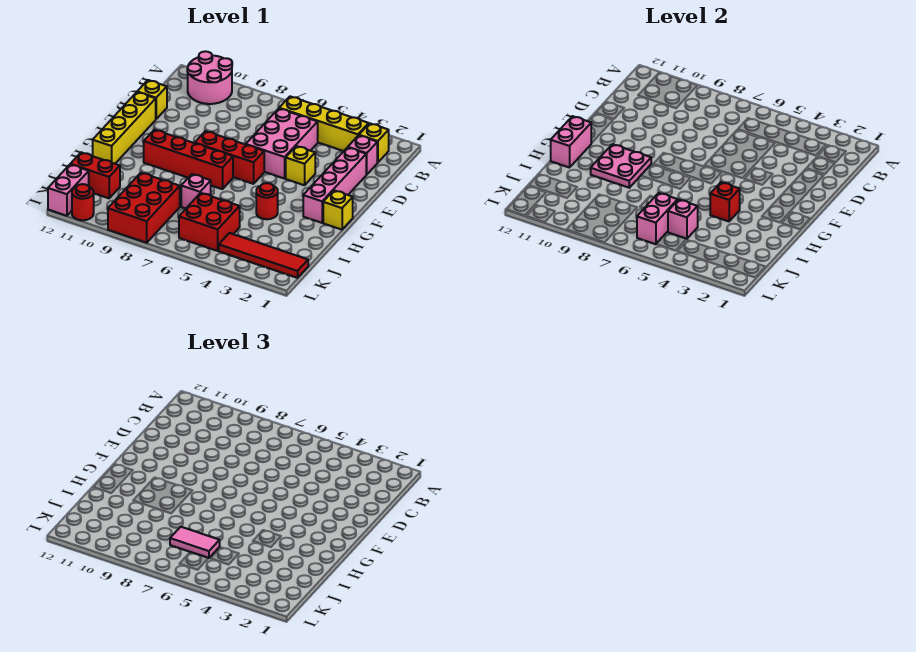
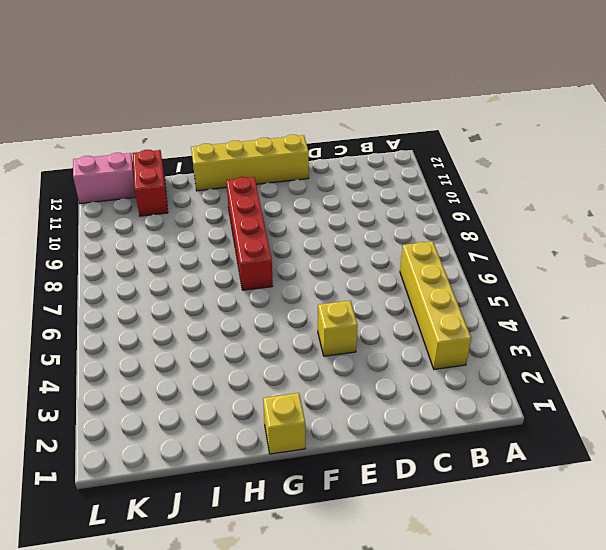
none -> pink 2x2 round brick [187,51,232,104]
none -> yellow 1x1 brick [359,123,389,163]
none -> pink 1x1 brick [348,135,377,174]

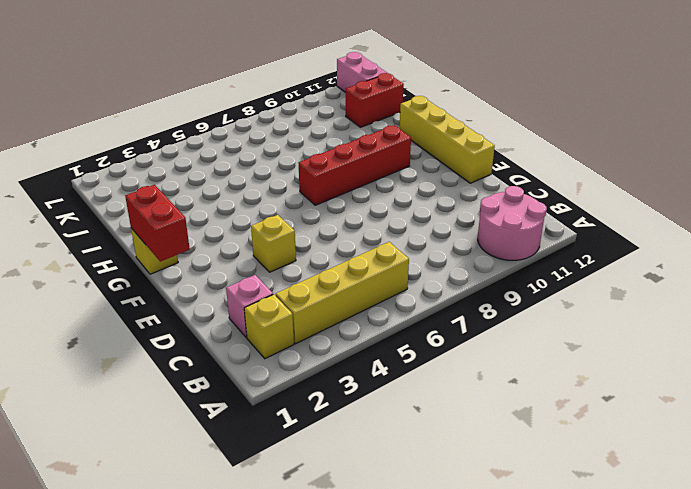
red 1x2 brick [125,185,190,262] -> none
none -> pink 2x3 brick [246,109,318,179]
none -> pink 1x4 brick [303,148,367,223]
none -> yellow 1x1 brick [137,80,167,119]

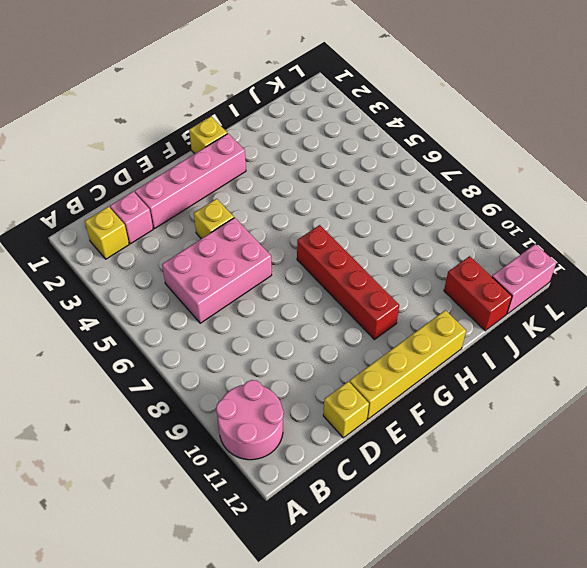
none -> yellow 1x4 brick [279,96,369,151]
none -> red 1x3 brick [195,131,264,184]
none -> red 1x1 round brick [256,183,278,219]

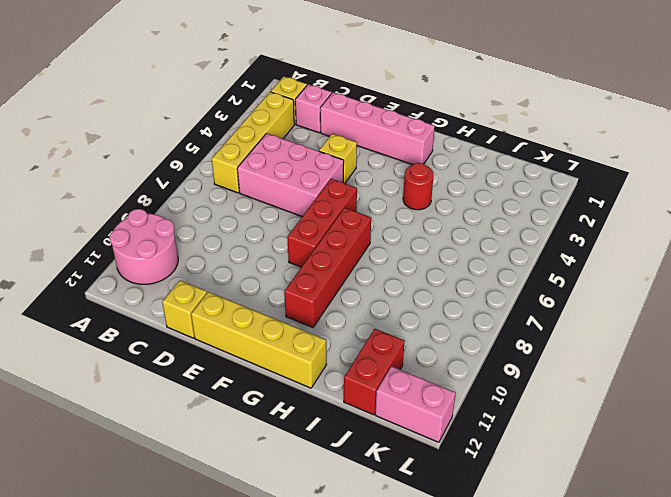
none -> yellow 1x1 brick [323,191,353,230]
none -> pink 1x1 brick [181,174,211,209]
none -> red 2x2 brick [179,193,240,251]

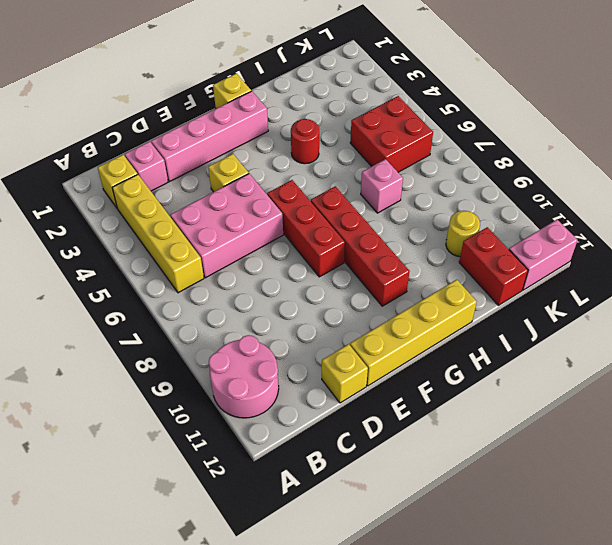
yellow 1x1 round brick [446,211,480,256] -> none
none -> red 2x3 brick [108,173,180,243]
none -> red 1x4 tile [219,233,308,278]
none -> red 1x1 round brick [72,184,94,220]

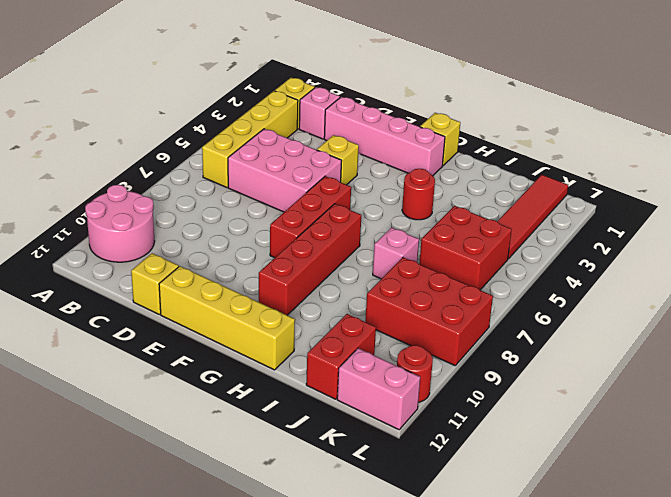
none -> pink 2x2 plate [591,144,651,188]
none -> pink 1x2 brick [551,116,591,168]
none -> red 1x1 brick [710,182,740,221]

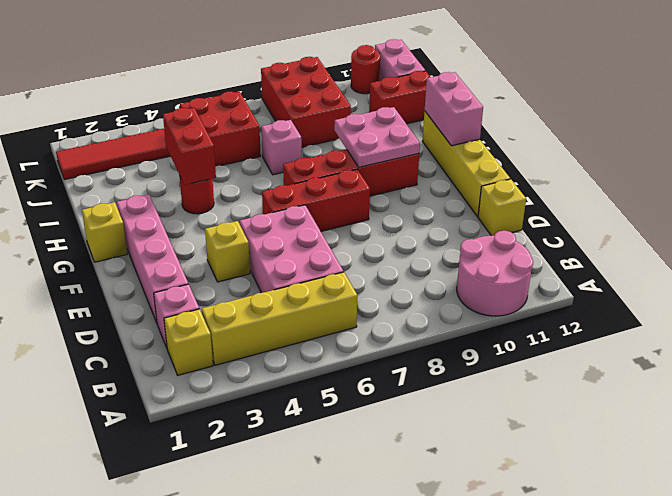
red 1x2 brick [163,108,216,185] -> red 1x1 brick [710,182,740,221]
none -> pink 1x1 brick [668,200,698,239]
none -> pink 1x2 brick [637,193,678,244]
none -> pink 1x2 tile [170,527,220,558]

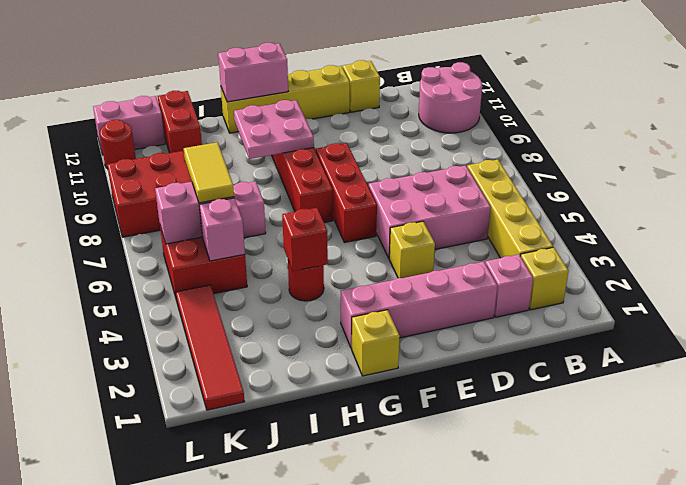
yellow 1x2 tile [184,142,234,203] -> pink 1x2 tile [170,527,220,558]

